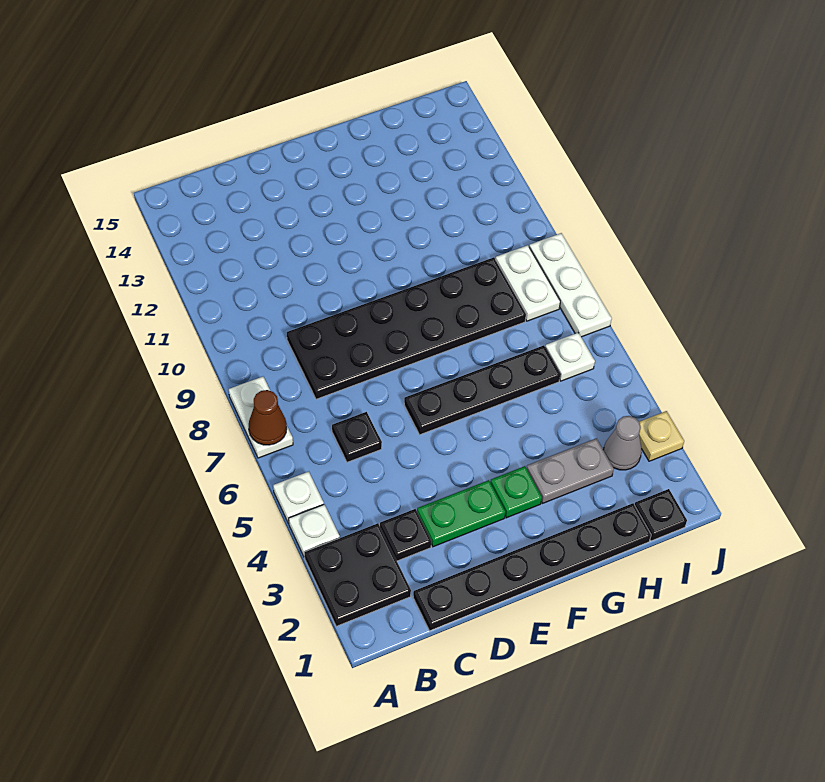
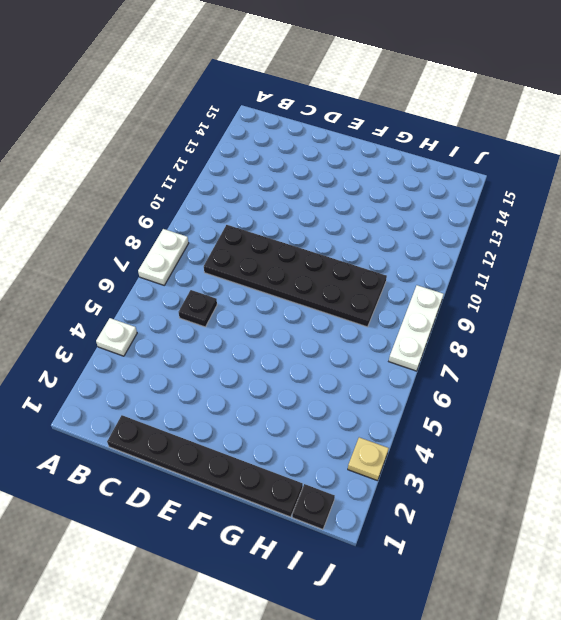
none -> black 2x2 plate [304,523,411,626]
none -> white 1x1 plate [273,471,324,523]
none -> black 1x1 plate [380,509,431,561]

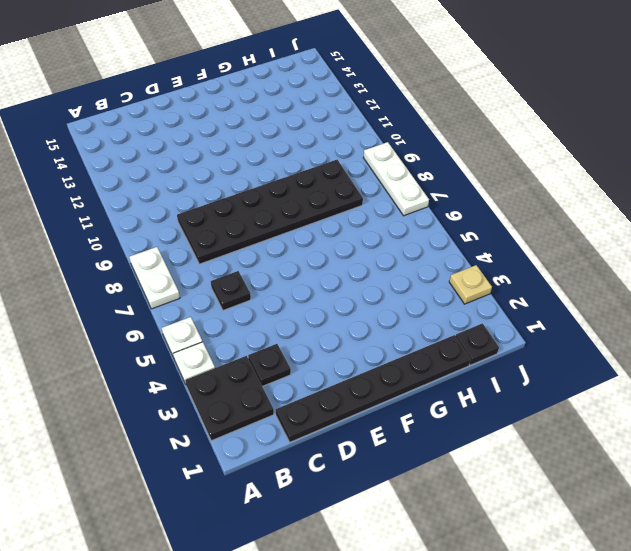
none -> green 1x2 plate [417,480,505,547]
none -> black 1x4 plate [404,345,560,435]
none -> green 1x1 plate [490,466,542,518]

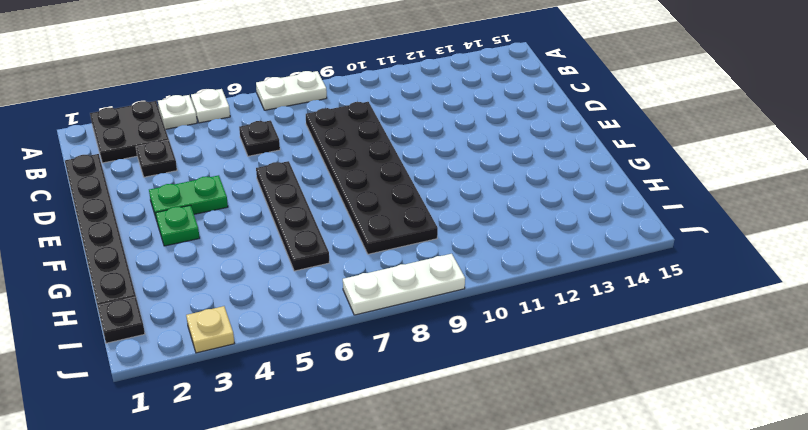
green 1x2 plate [149,175,228,220] -> green 1x2 plate turned to [417,480,505,547]
none -> grey 1x2 plate [527,438,614,503]
none -> grey 1x1 cone [603,416,642,470]
none -> white 1x1 plate [545,332,595,381]

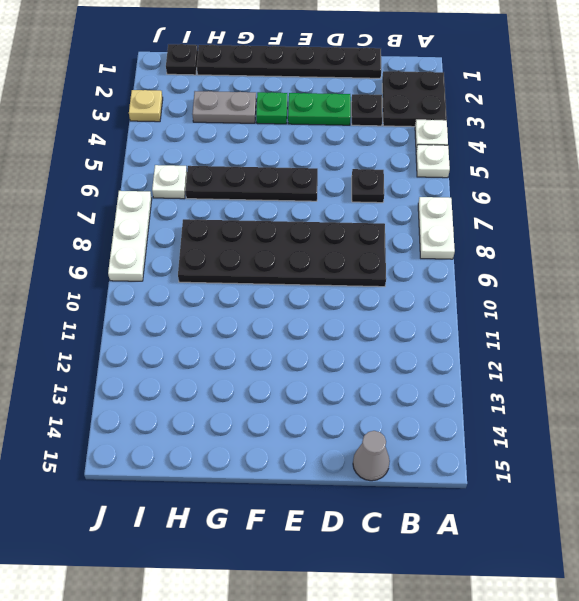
grey 1x1 cone [353,431,390,481] -> grey 1x1 cone moved to [603,416,642,470]
none -> white 1x2 plate [495,245,560,321]
none -> brown 1x1 cone [249,390,287,445]

